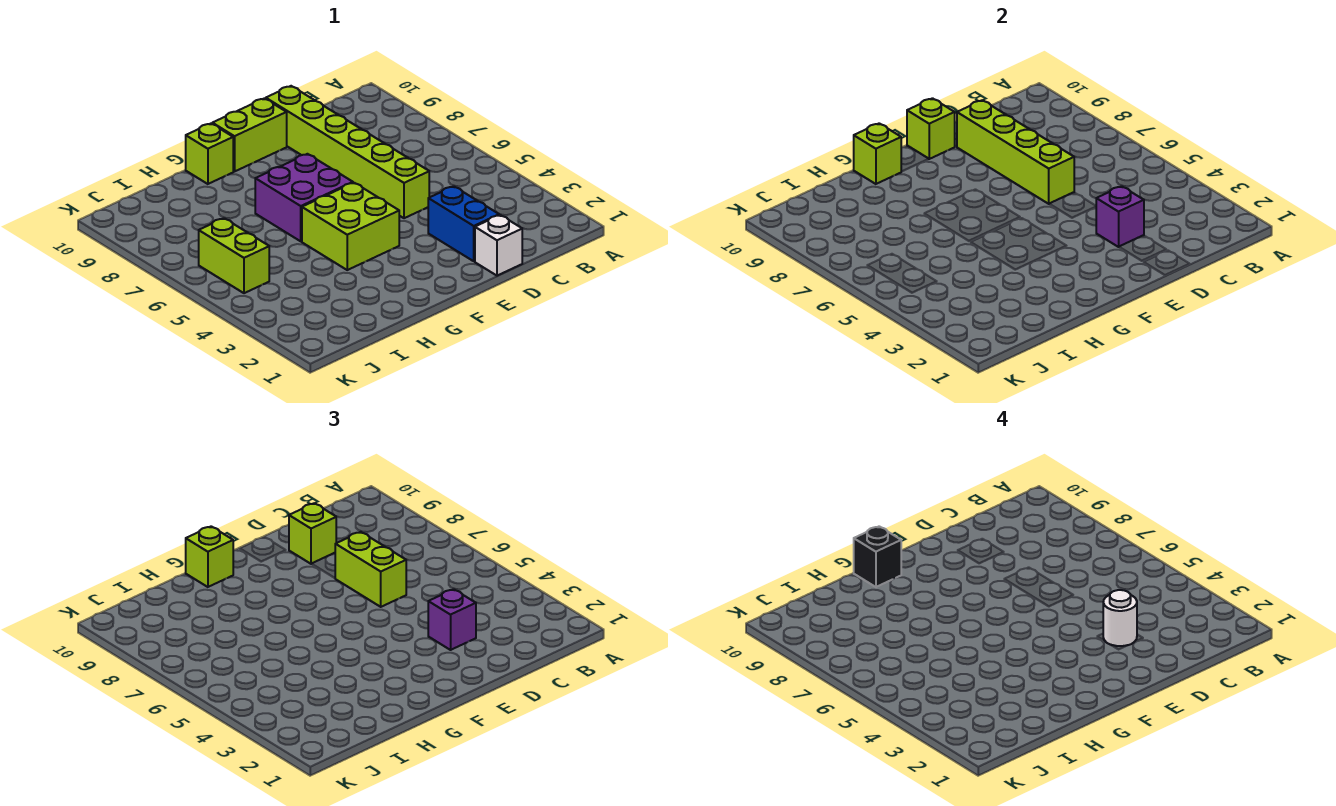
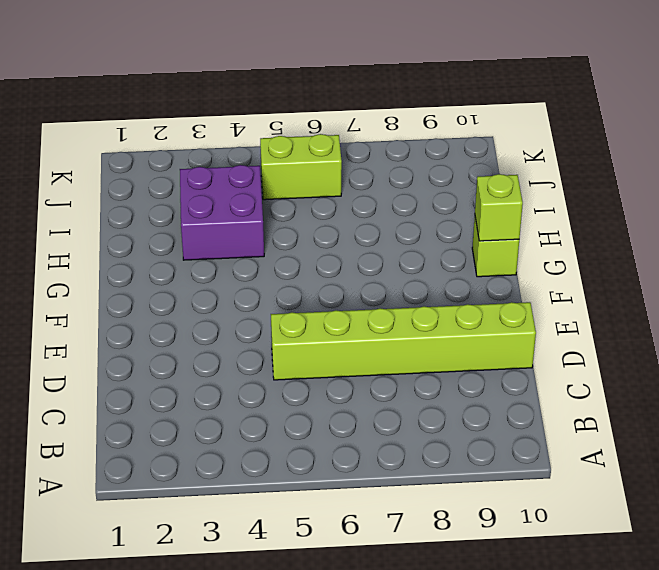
purple 2x2 brick [180,165,264,260] -> purple 2x2 brick moved to [255,154,353,241]
none -> white 1x1 brick [475,215,522,276]
none -> blue 1x2 brick [428,186,499,261]
none -> lime 1x2 brick [212,98,287,172]

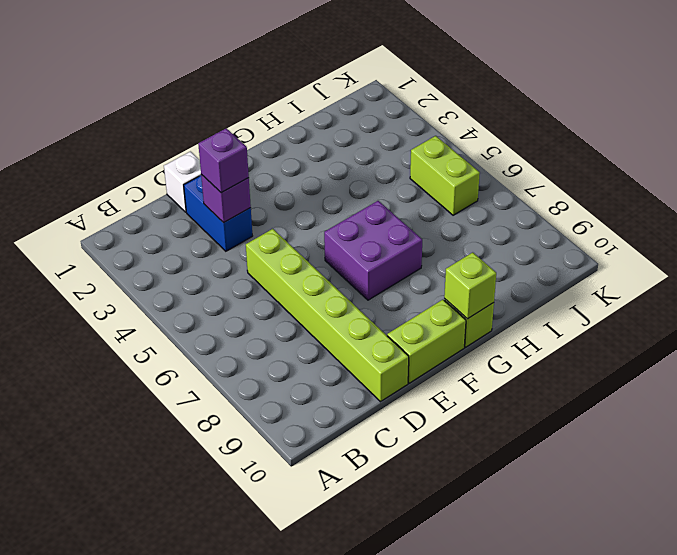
none -> lime 2x2 brick [302,183,399,270]
none -> lime 1x4 brick [957,100,1074,204]
none -> lime 1x1 brick [907,98,955,159]

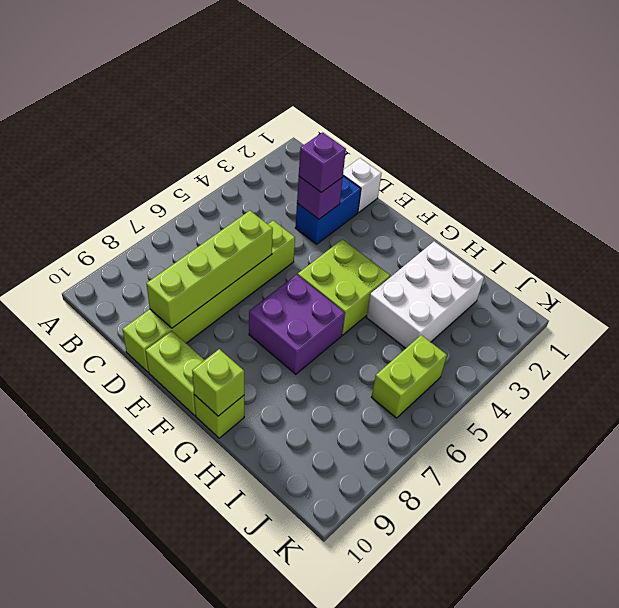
white 2x3 brick [366,241,484,348] -> none
none -> lime 1x1 brick [907,98,955,159]
none -> lime 1x2 brick [335,532,406,607]
none -> lime 1x1 brick [289,503,336,564]

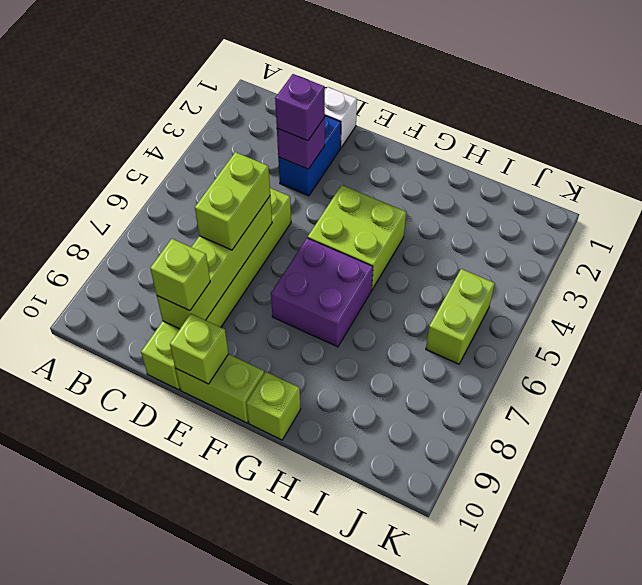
none -> lime 1x1 brick [854,123,901,184]
none -> lime 1x1 brick [186,526,233,587]
none -> white 1x1 round brick [1103,590,1137,646]

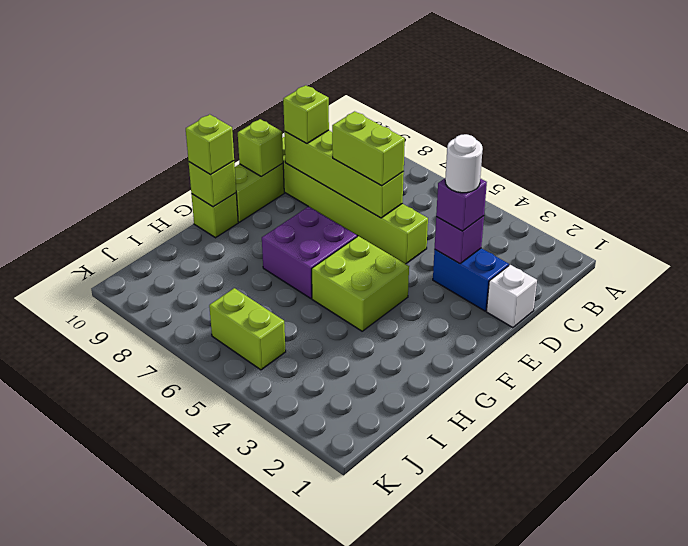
none -> black 1x1 brick [854,526,901,587]

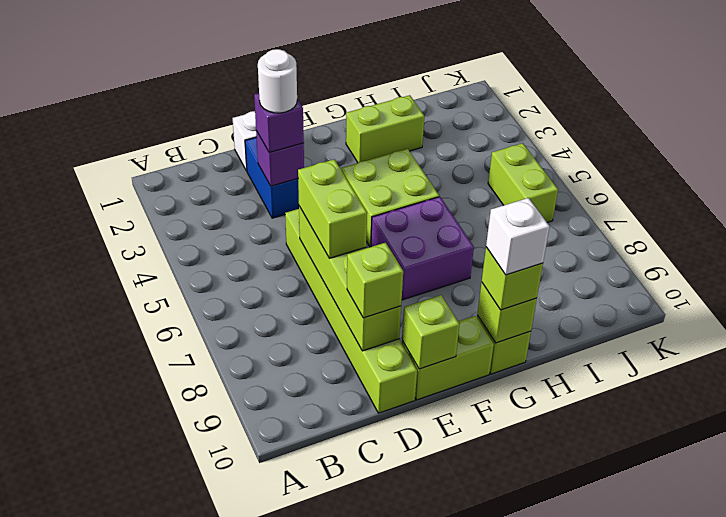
lime 1x2 brick [346,95,424,163] -> none
white 1x1 brick [486,198,550,275] -> black 1x1 brick [854,526,901,587]

